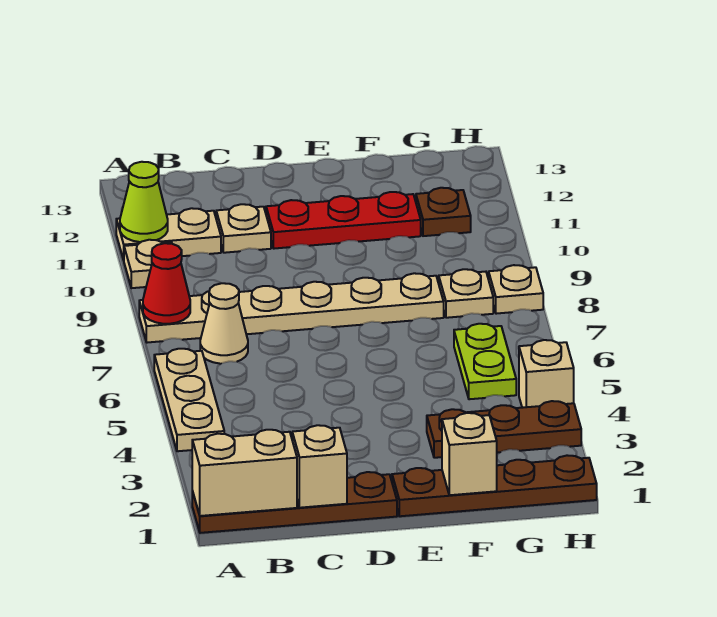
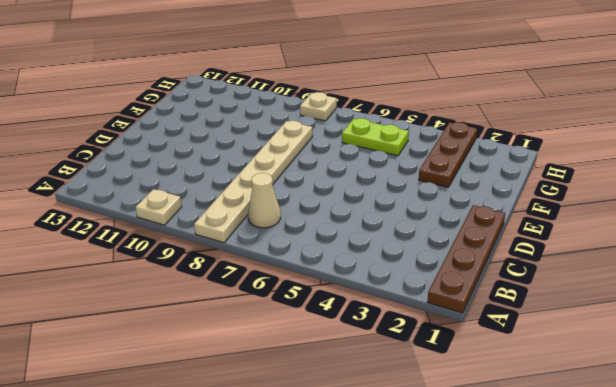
none -> tan 1x3 plate [154,349,224,451]
none -> tan 1x2 plate [116,208,221,260]
none -> tan 1x1 plate [216,204,271,253]

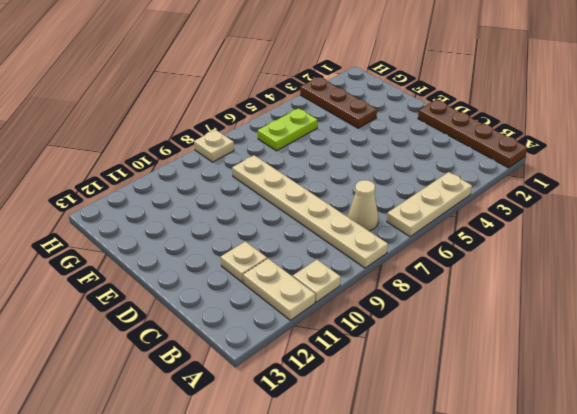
none -> red 1x3 plate [266,192,421,249]
none -> brown 1x4 plate [392,455,597,516]
none -> tan 1x1 plate [439,269,493,318]

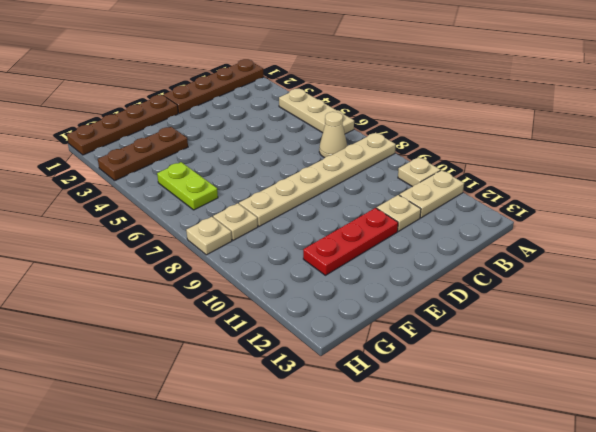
none -> brown 1x1 plate [416,188,471,236]
none -> tan 1x1 brick [519,340,574,408]
none -> tan 1x2 brick [192,430,297,516]

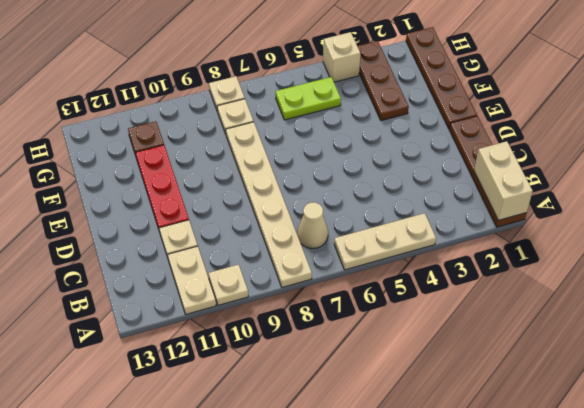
none -> red 1x1 cone [143,243,190,324]
none -> lime 1x1 cone [120,162,168,242]
none -> tan 1x1 brick [292,425,347,508]

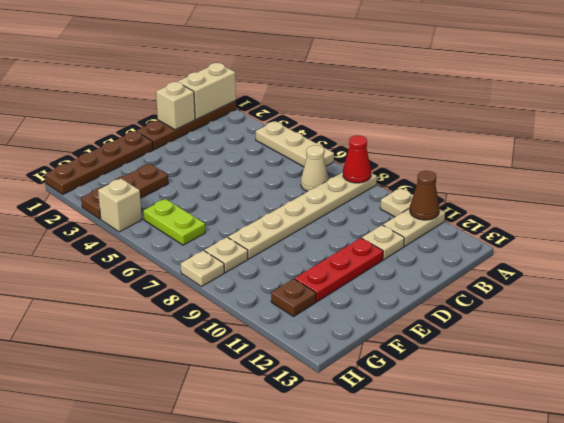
brown 1x1 cone [410,171,439,220] -> lime 1x1 cone [120,162,168,242]
none -> tan 1x1 brick [442,413,497,495]

